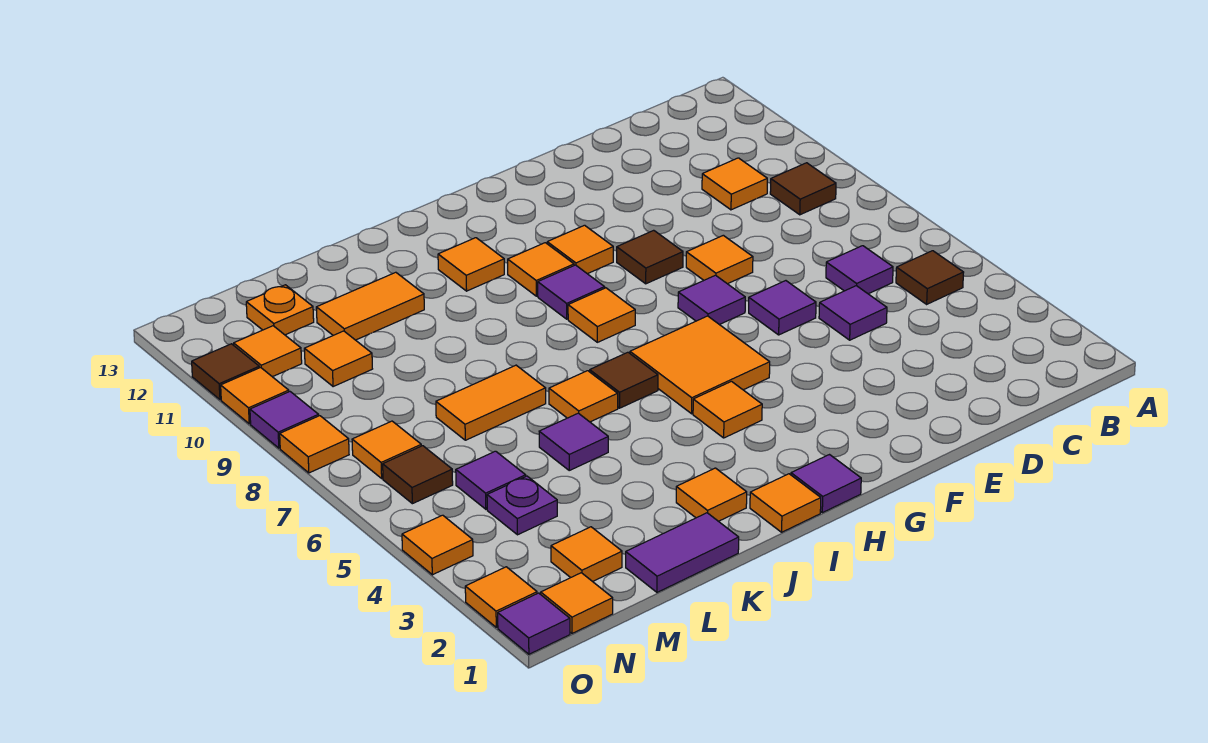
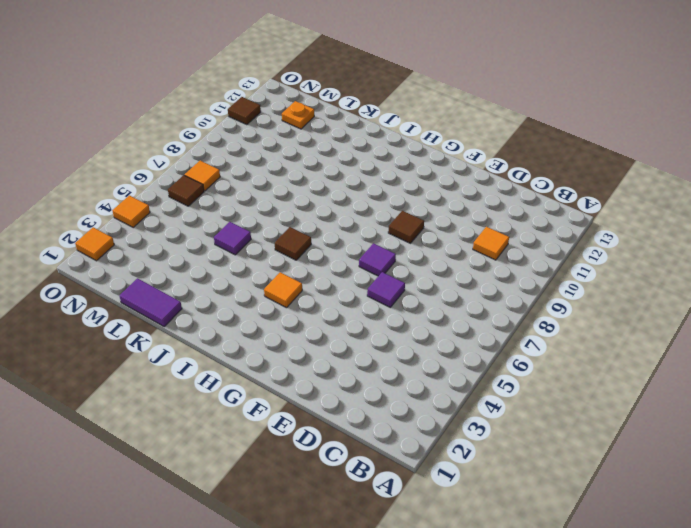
none -> brown 1x1 tile [896,251,964,304]
none -> brown 1x1 tile [770,163,836,215]
none -> purple 1x1 tile [826,246,893,294]
none -> purple 1x1 tile [819,286,887,340]

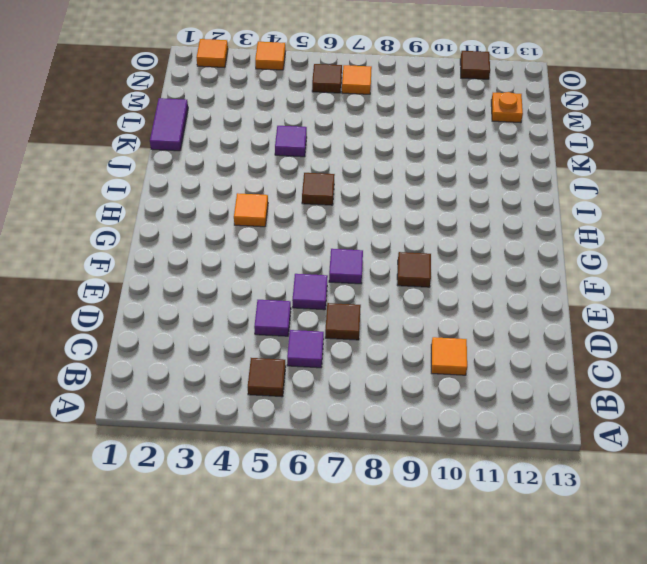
brown 1x1 tile [325,303,361,340] -> brown 1x1 tile moved to [770,163,836,215]
none -> orange 1x1 tile [686,235,753,284]
none -> orange 2x2 tile [630,316,770,414]
none -> orange 1x1 tile [547,225,613,274]
none -> purple 1x1 tile [791,455,861,513]

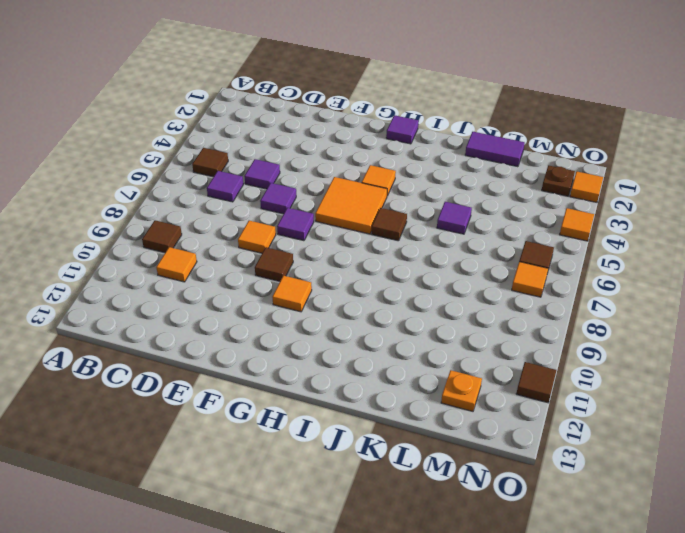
brown 1x1 plate [542,165,575,196] -> none
none -> orange 1x1 tile [568,288,635,342]
none -> purple 1x1 tile [538,265,605,319]
none -> orange 1x1 tile [508,243,574,296]
none -> orange 1x1 tile [750,474,821,532]

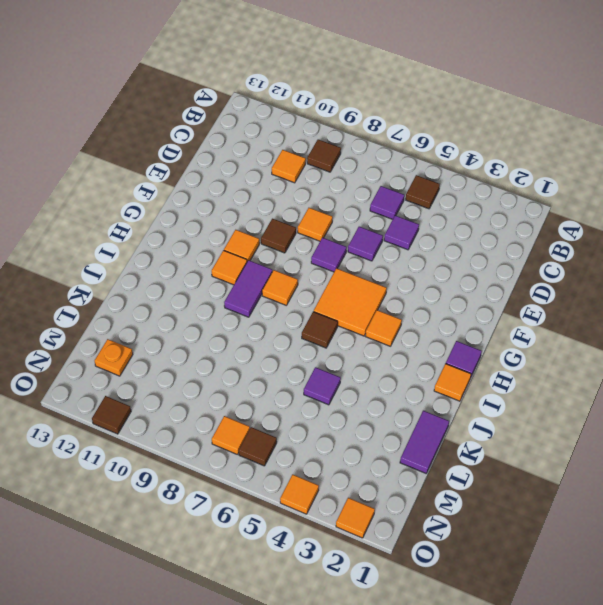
purple 1x2 tile [224,260,272,317] -> purple 1x1 tile [538,265,605,319]
none -> orange 1x1 tile [438,238,504,291]
none -> orange 1x1 tile [676,468,747,521]
none -> orange 1x1 tile [549,371,618,422]
none -> orange 1x2 tile [436,365,546,440]

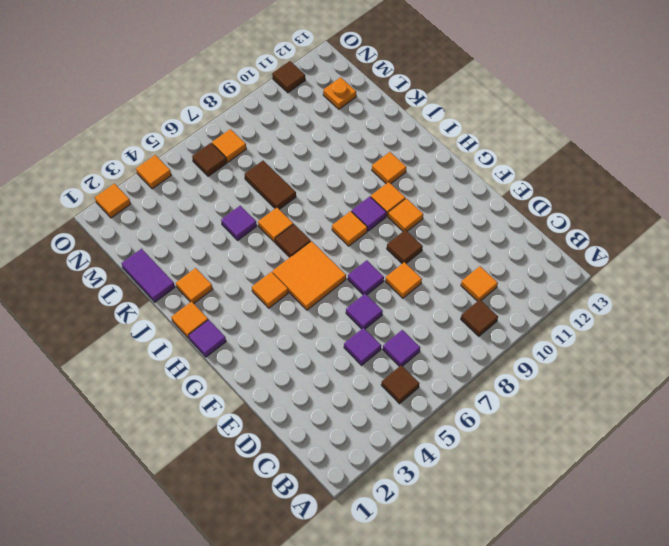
brown 1x2 tile [245,161,296,209] -> orange 1x2 tile [436,365,546,440]
none -> orange 1x2 tile [316,272,424,340]
none -> orange 1x1 tile [551,527,622,582]
none -> purple 1x1 plate [487,476,557,535]
none -> purple 1x1 tile [456,451,526,509]

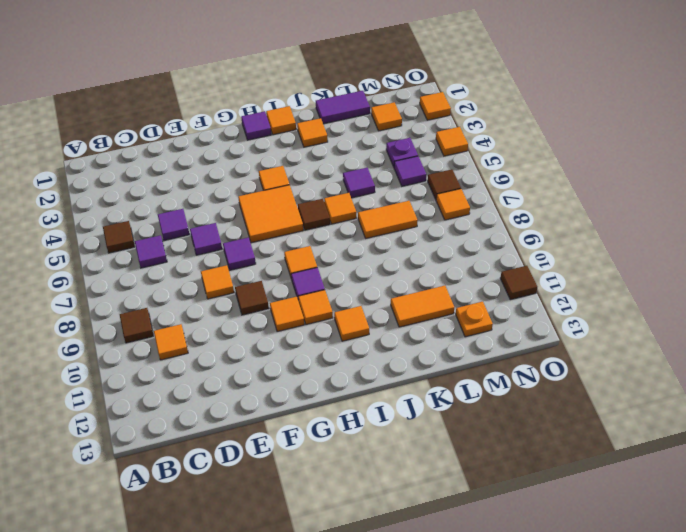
none -> orange 1x1 tile [304,331,372,387]
none -> orange 1x1 tile [541,573,613,633]
none -> orange 1x1 tile [234,326,302,377]
none -> purple 1x1 tile [498,593,570,654]

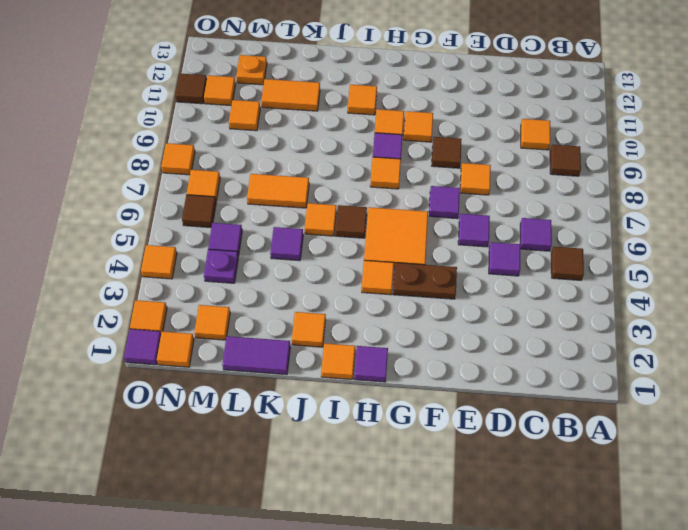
brown 1x2 plate [393,263,457,299] -> none
none -> purple 1x1 tile [250,392,319,448]
none -> orange 1x1 tile [221,368,289,424]

